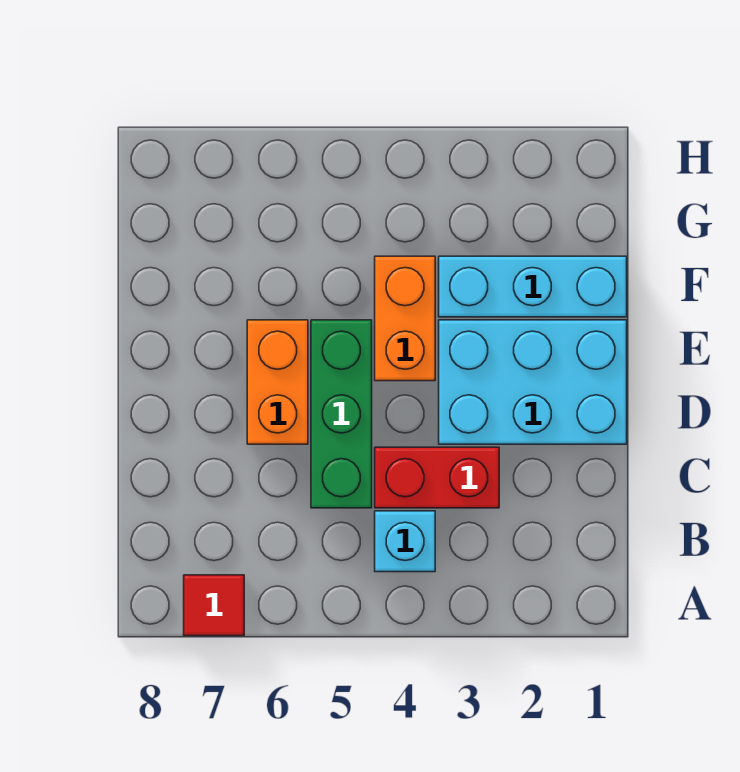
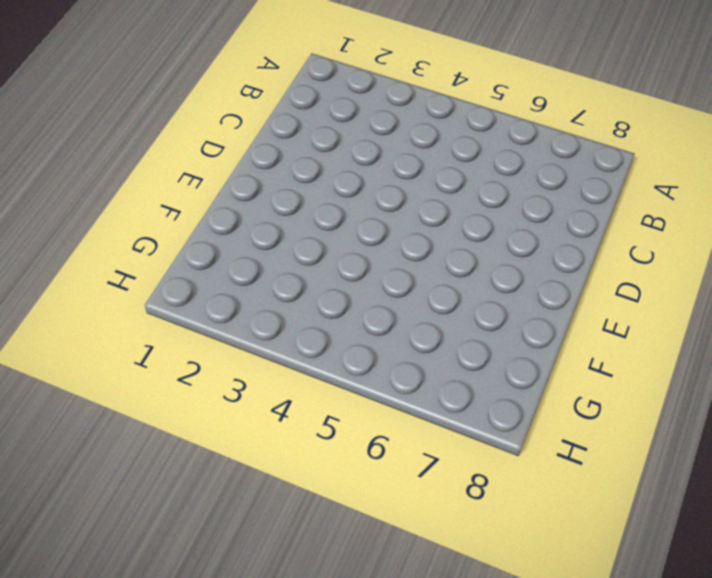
none -> red 1x1 tile [184,575,244,636]
none -> cyan 1x1 brick [375,511,435,572]

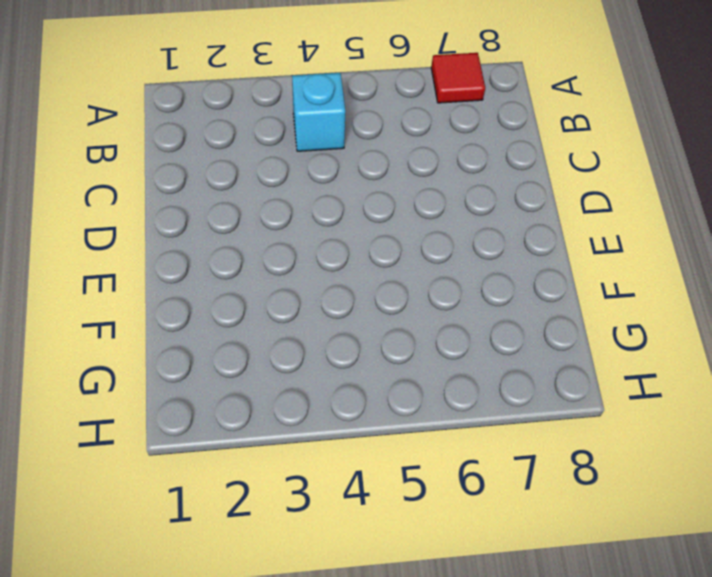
none -> red 1x2 brick [375,447,499,508]
none -> green 1x3 brick [311,320,372,508]

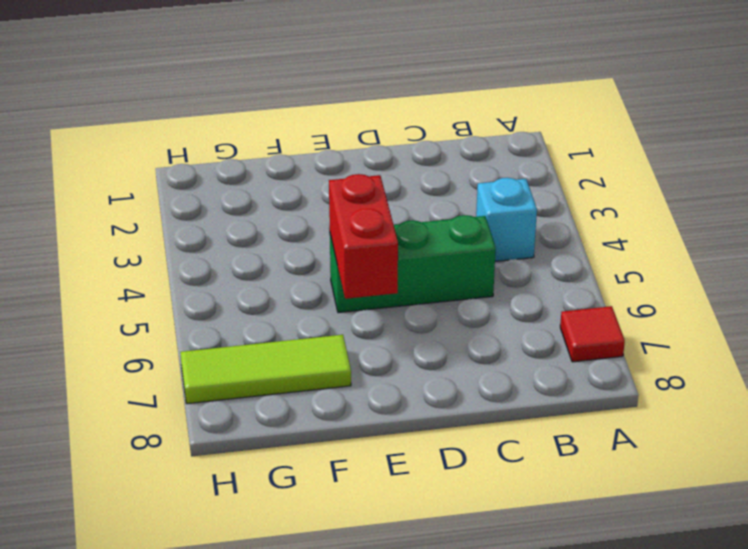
red 1x2 brick [329,174,398,299] -> red 1x2 brick moved to [375,447,499,508]
lime 1x3 tile [180,335,351,404] -> none
none -> cyan 2x3 brick [439,320,627,444]
none -> orange 1x2 brick [247,320,308,444]

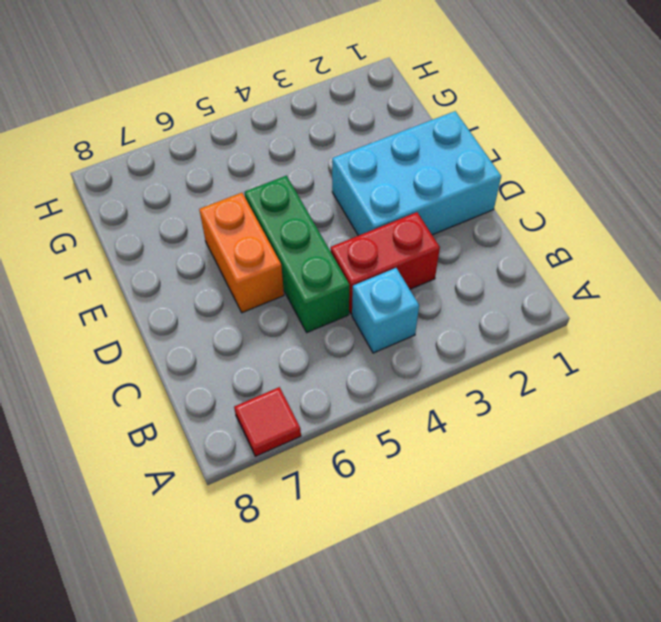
none -> orange 1x2 brick [375,256,435,381]
none -> cyan 1x3 brick [439,256,627,317]

